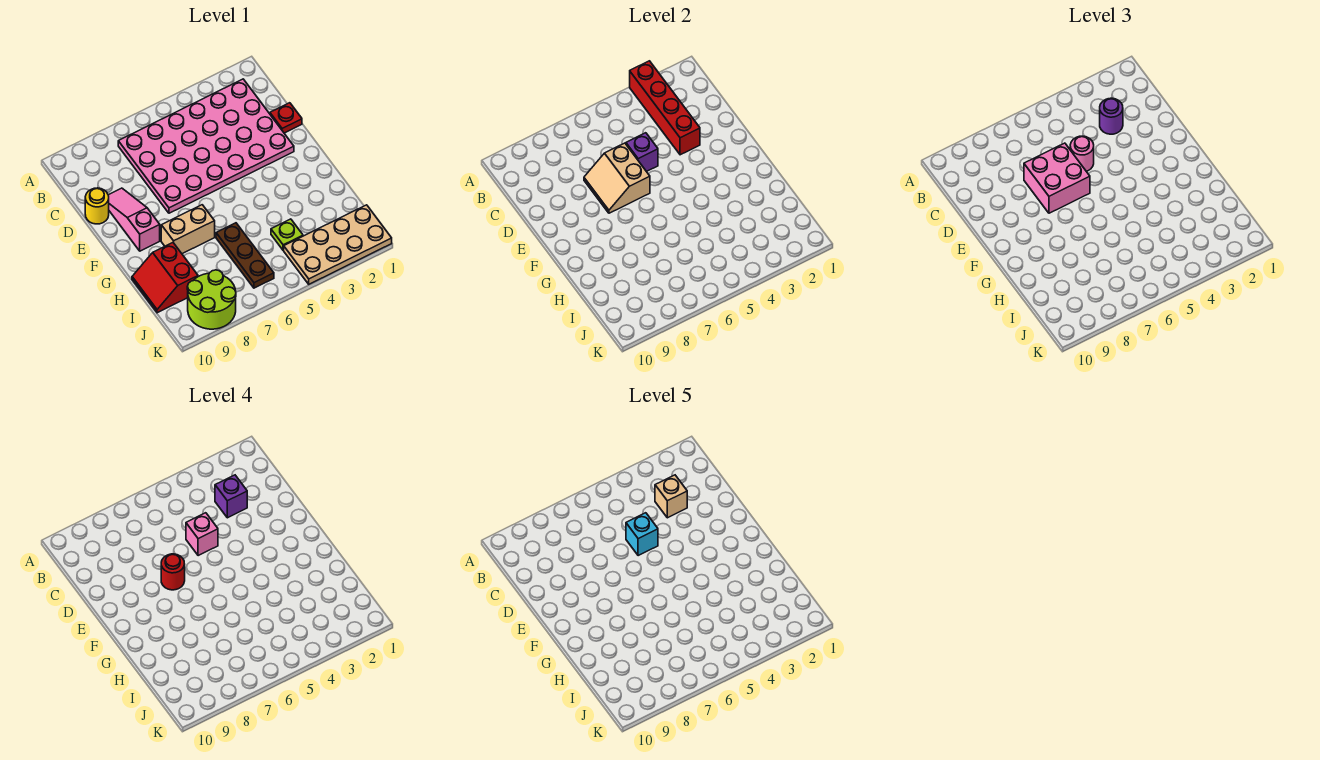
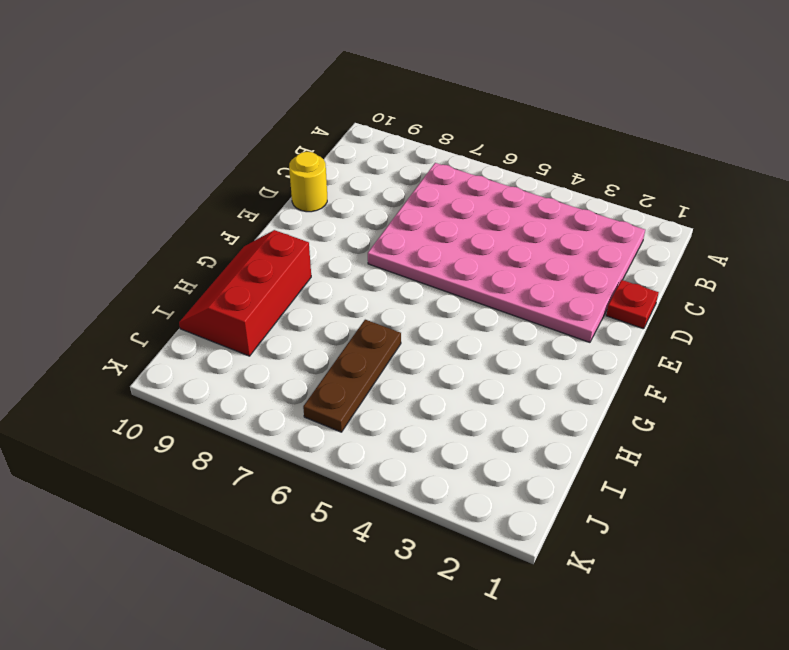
red 2x3 slope [179,230,311,356] -> red 2x2 slope [132,243,198,313]
none -> pink 1x3 slope [108,188,160,251]
none -> tan 1x2 brick [161,205,215,254]
none -> lime 1x1 plate [271,219,303,250]

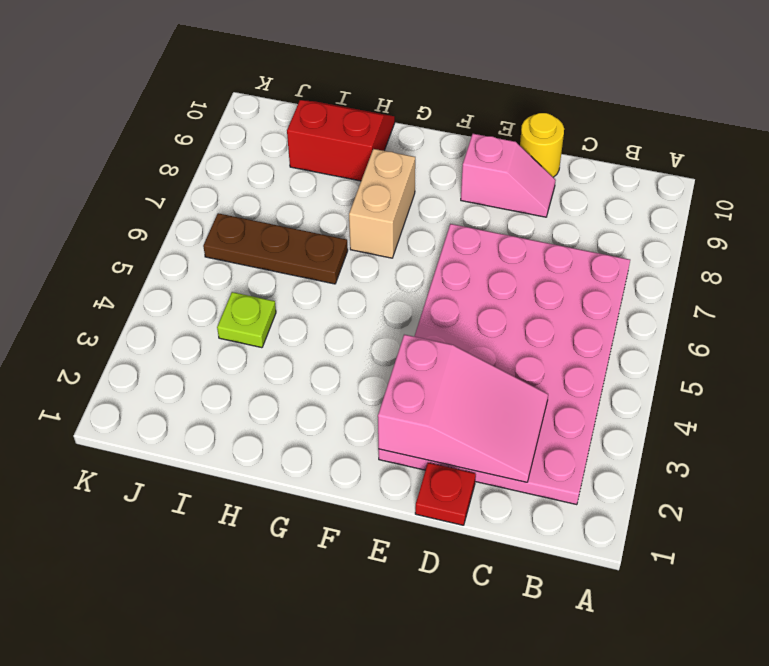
pink 2x3 slope [378,335,548,482] -> red 1x4 brick [630,61,700,155]
pink 1x2 slope [461,134,556,217] -> pink 1x3 slope [108,188,160,251]
none -> tan 2x4 plate [284,205,392,284]
none -> lime 2x2 round brick [187,270,236,329]
none -> purple 1x1 brick [626,133,658,172]

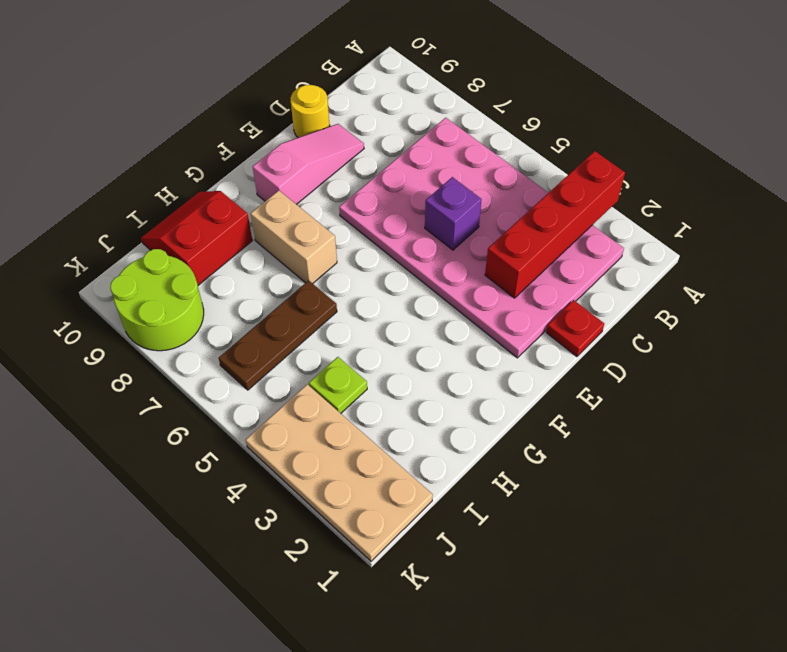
none -> tan 2x2 slope [584,143,650,213]
none -> purple 1x1 round brick [1100,98,1123,134]
none -> pink 1x1 round brick [1070,136,1094,171]

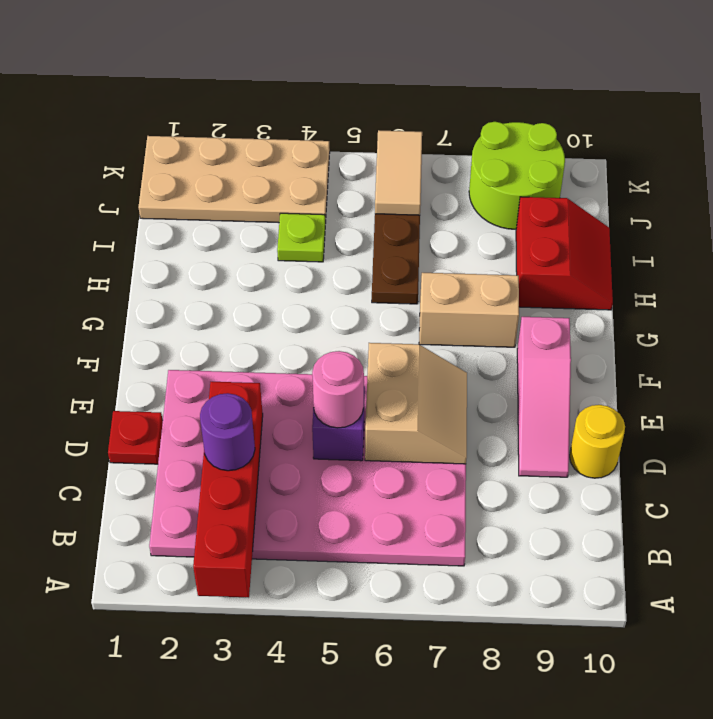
tan 1x2 tile [375,130,422,215] -> none
none -> pink 2x2 brick [1024,143,1090,213]
none -> purple 1x1 brick [215,475,247,518]
none -> pink 1x1 brick [186,513,218,556]

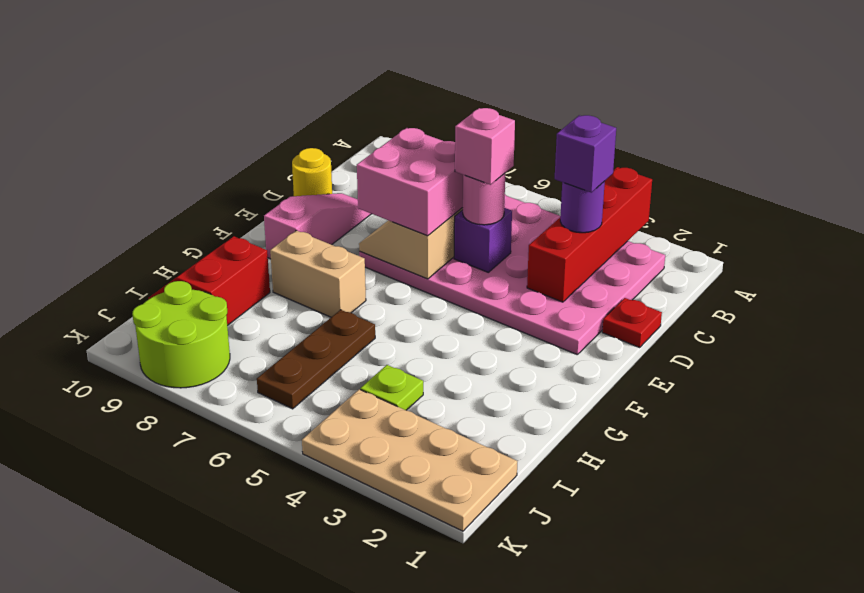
none -> red 1x1 round brick [161,554,185,590]
none -> tan 1x1 brick [655,475,687,518]
none -> cyan 1x1 brick [626,513,658,556]

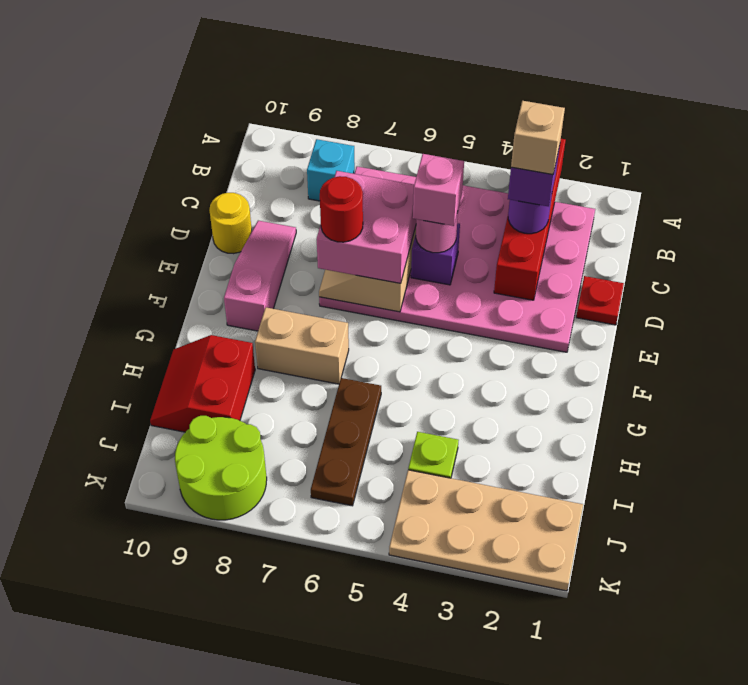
cyan 1x1 brick [307,139,355,201] -> cyan 1x1 brick moved to [626,513,658,556]

